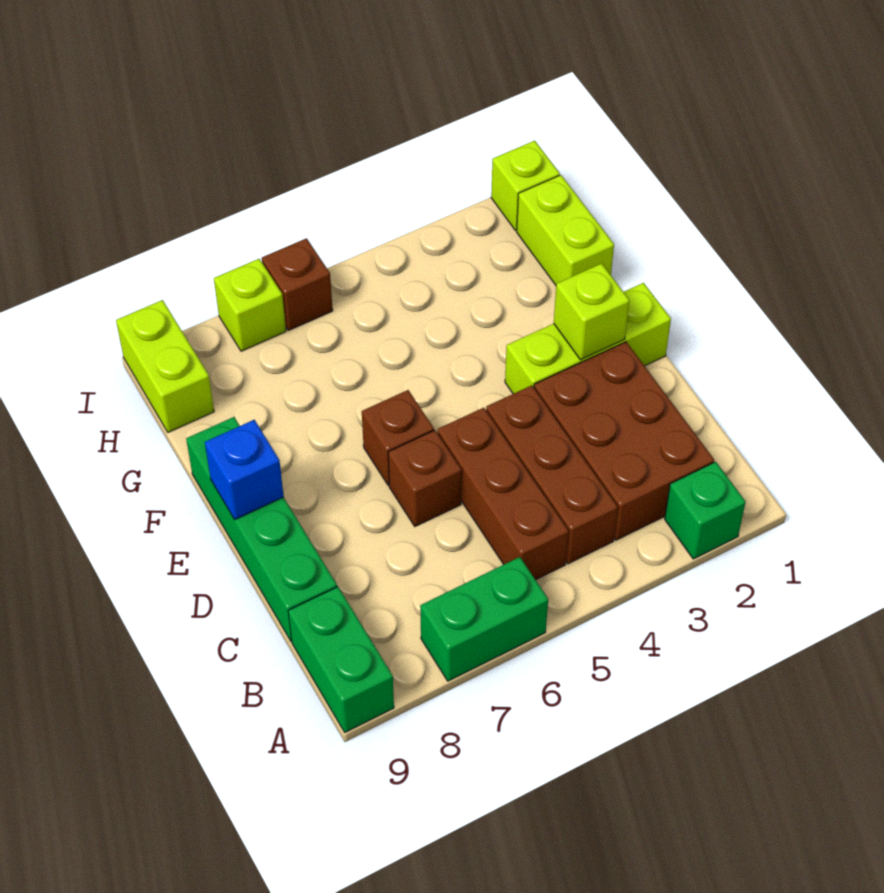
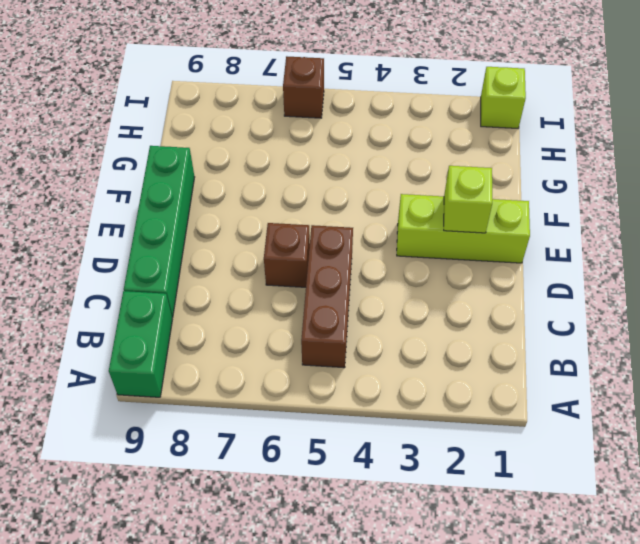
none -> green 1x1 brick [665,462,745,559]
none -> green 1x2 brick [420,557,548,681]
none -> brown 2x3 brick [534,342,714,540]

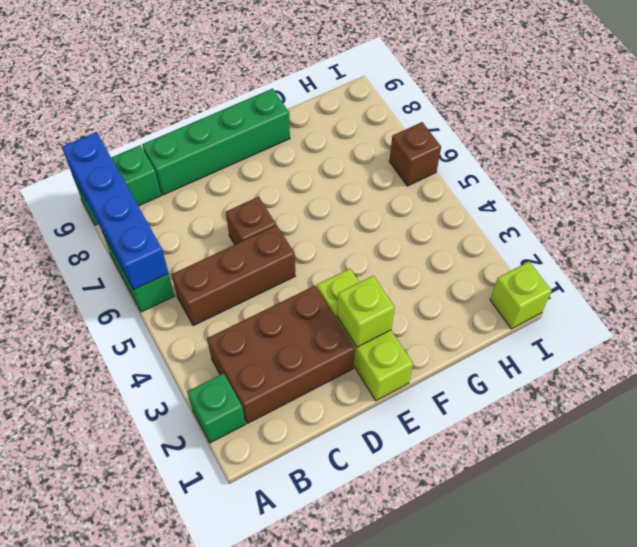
blue 1x4 brick [62,132,169,290] -> none
none -> brown 1x3 brick [486,385,618,564]
none -> brown 1x1 brick [362,390,434,485]
none -> lime 1x2 brick [517,175,614,285]

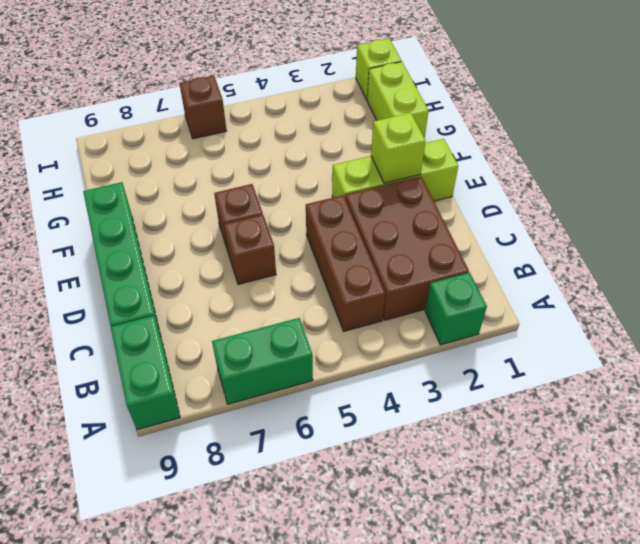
none -> brown 1x3 brick [438,408,568,580]
none -> lime 1x2 brick [116,300,214,432]
none -> lime 1x1 brick [214,259,286,351]

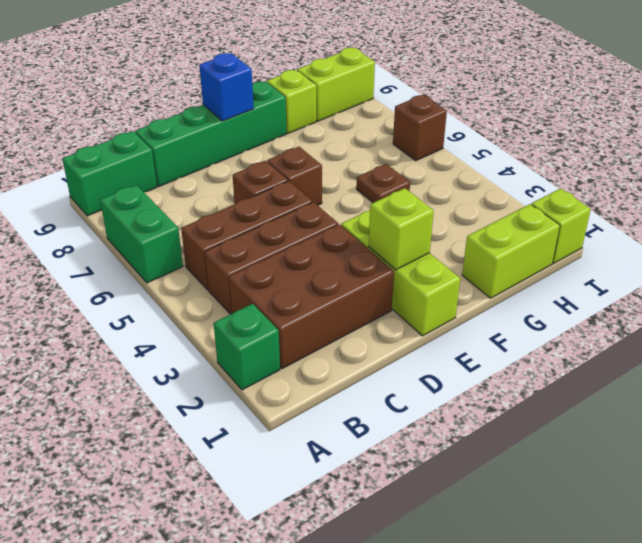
brown 1x1 plate [356,164,410,203] -> none
lime 1x1 brick [267,70,316,133] -> lime 1x1 brick moved to [214,259,286,351]

